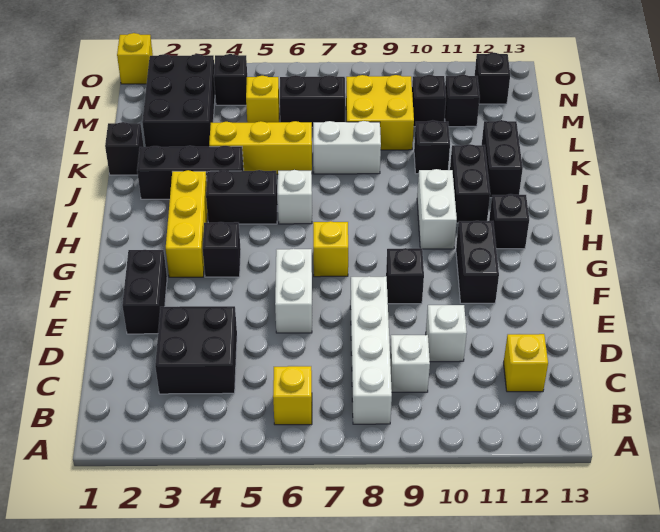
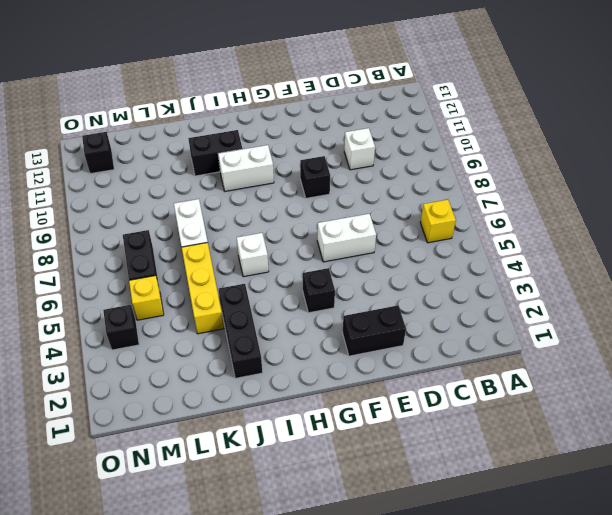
none -> white 1x4 brick [350,276,392,424]
none -> black 2x2 brick [155,306,237,394]
none -> white 1x1 brick [390,335,430,392]
none -> yellow 1x1 brick [504,334,548,392]

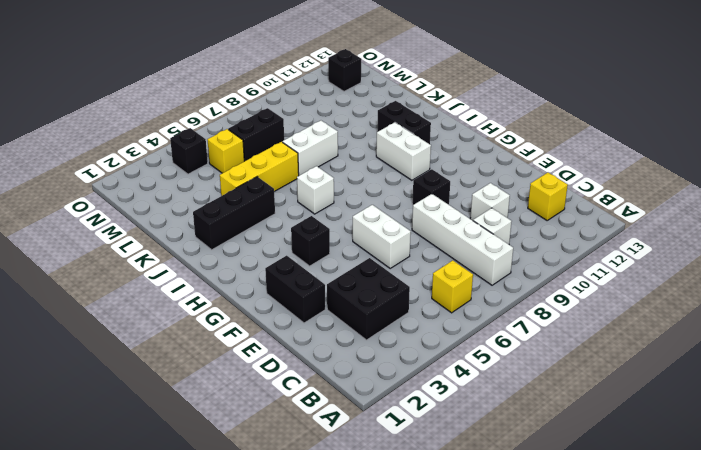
none -> black 1x2 brick [456,221,499,303]
none -> yellow 1x3 brick [166,170,208,277]
none -> yellow 1x1 brick [313,221,348,277]
none -> black 1x1 brick [489,194,529,249]

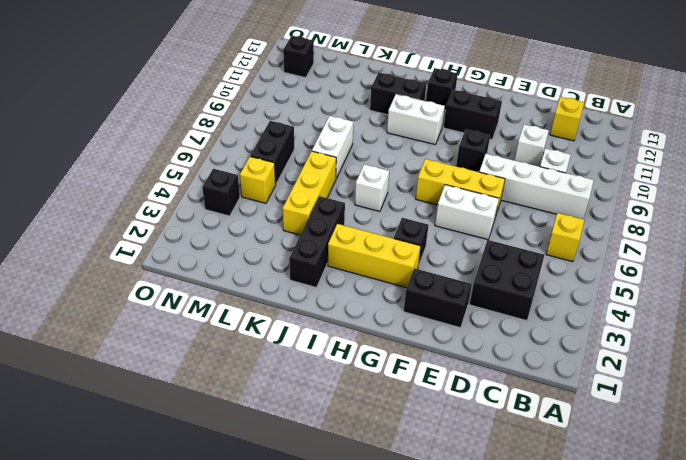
yellow 1x3 brick [416,159,505,217] -> yellow 1x1 brick [313,221,348,277]
none -> black 1x2 brick [206,170,277,224]
none -> black 1x2 brick [482,120,523,198]
none -> black 1x1 brick [105,122,144,175]
none -> black 1x1 brick [414,120,450,174]

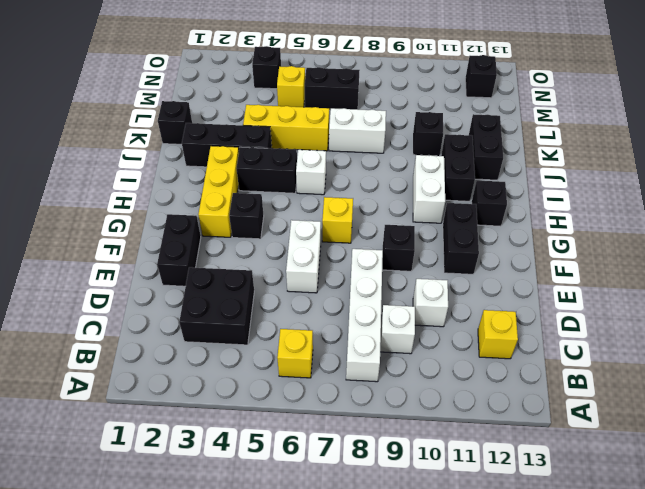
none -> black 2x3 brick [142,54,215,147]
none -> yellow 2x2 brick [346,75,414,150]
none -> black 1x1 brick [412,75,446,127]
none -> black 1x1 brick [445,75,480,127]

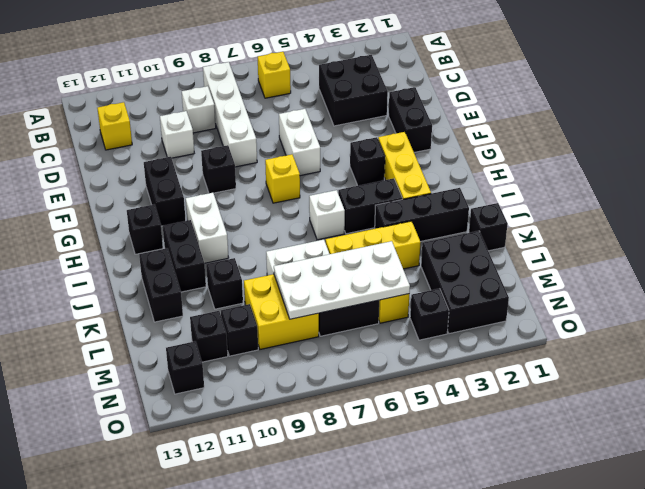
white 2x4 plate [274,241,410,319] -> none
none -> yellow 1x1 brick [117,33,153,84]

